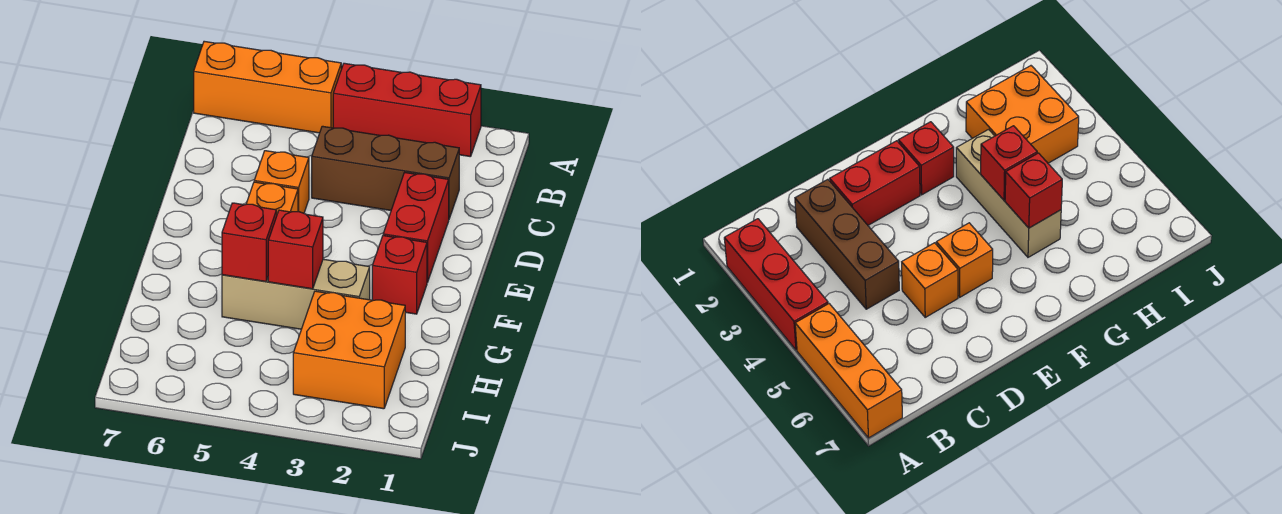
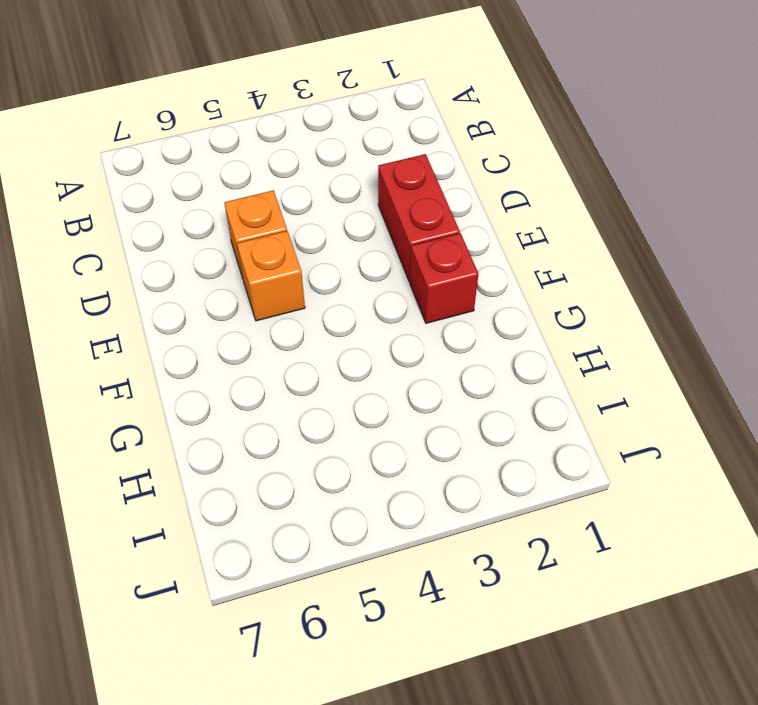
none -> red 1x3 brick [333,63,481,157]
none -> orange 1x3 brick [194,41,341,133]

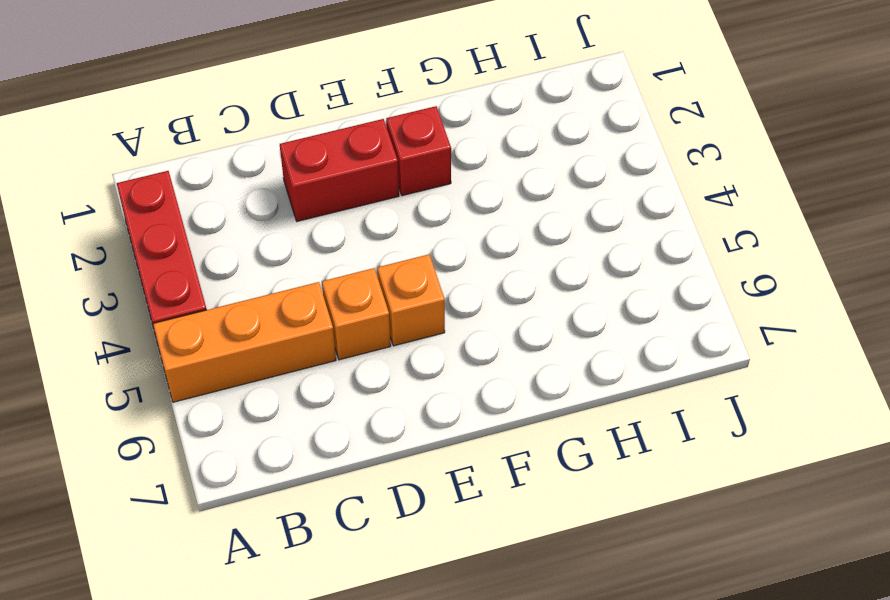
orange 1x3 brick [153,282,336,402] -> orange 1x3 brick turned to [194,41,341,133]
none -> brown 1x3 brick [312,126,459,219]
none -> tan 1x3 brick [222,259,370,329]

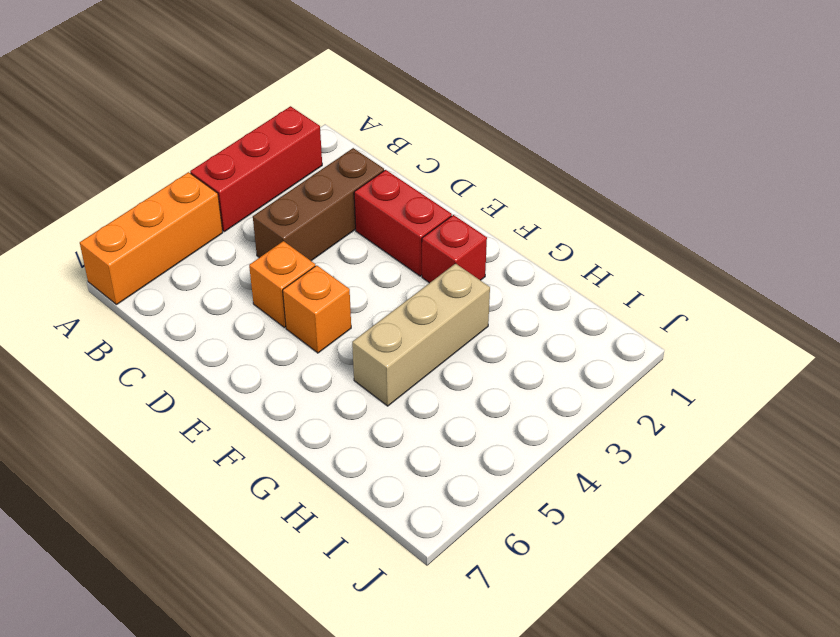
none -> orange 2x2 brick [293,291,405,409]
none -> red 1x1 brick [268,210,323,289]

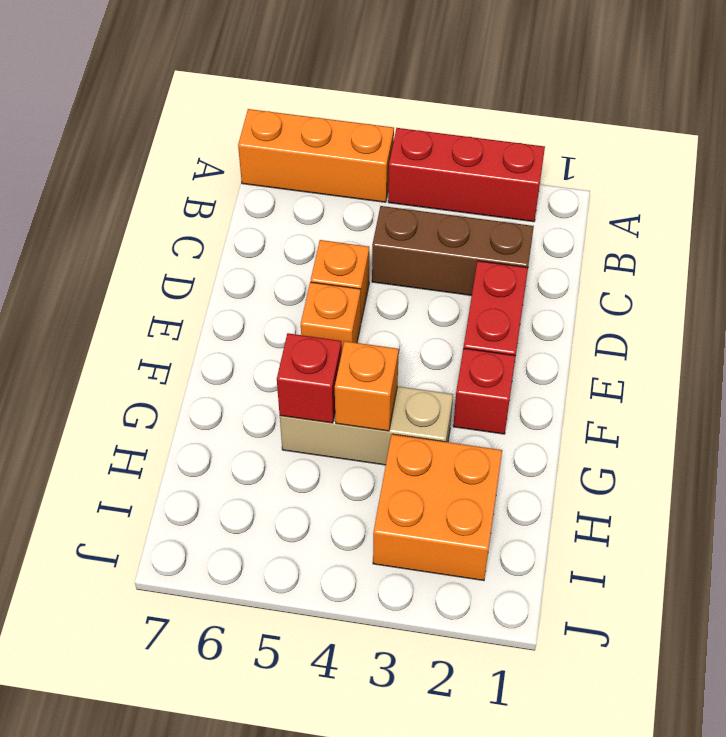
orange 1x1 brick [335,341,399,431] -> red 1x1 brick [268,210,323,289]

